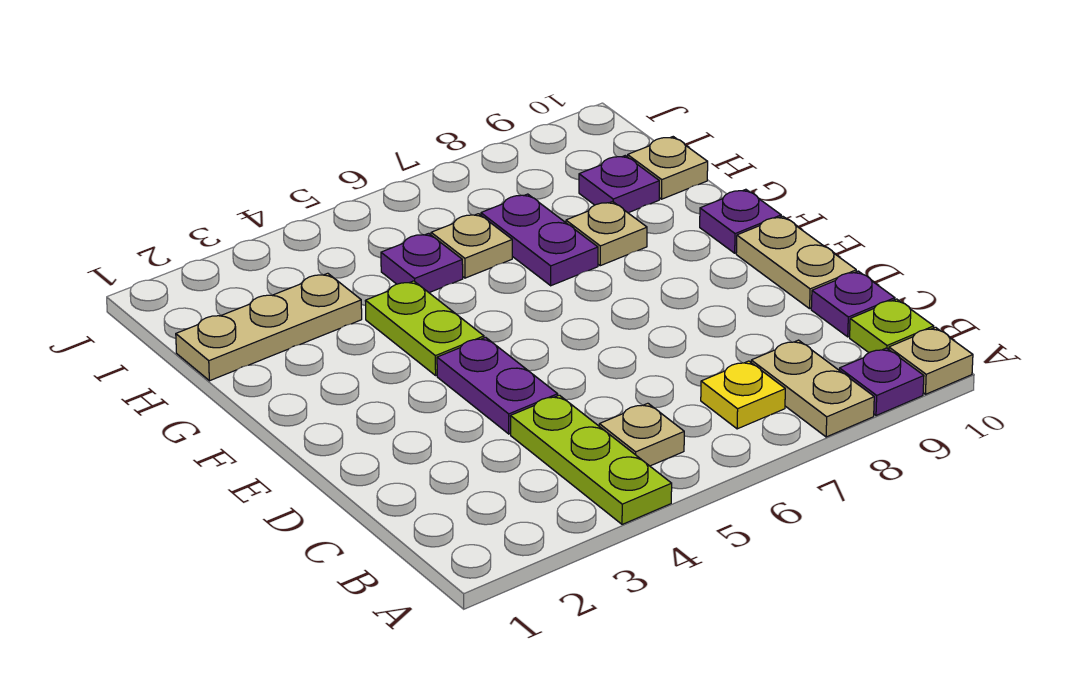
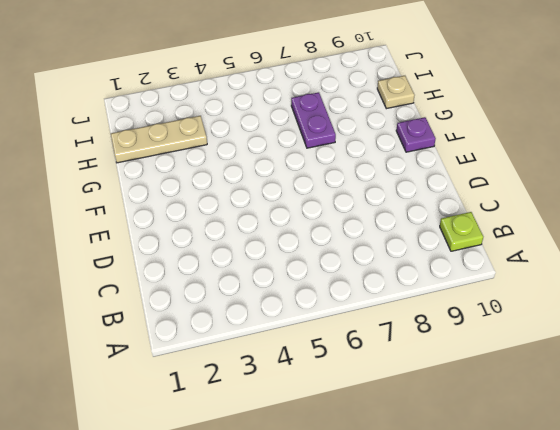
none -> lime 1x3 plate [510,395,672,524]
none -> tan 1x2 plate [751,340,874,437]
none -> purple 1x1 plate [839,348,924,416]

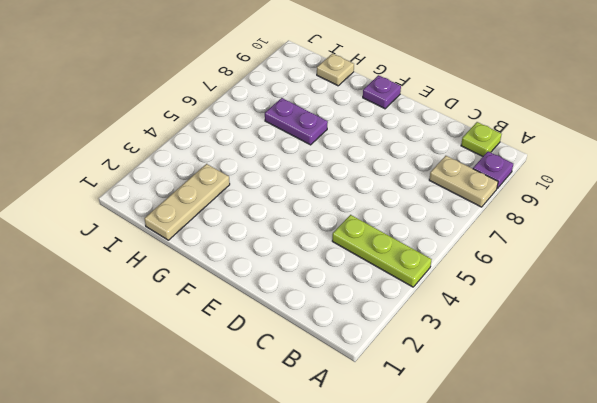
none -> tan 1x1 plate [889,327,973,394]
none -> tan 1x1 plate [599,403,684,466]
none -> yellow 1x1 plate [701,361,785,429]

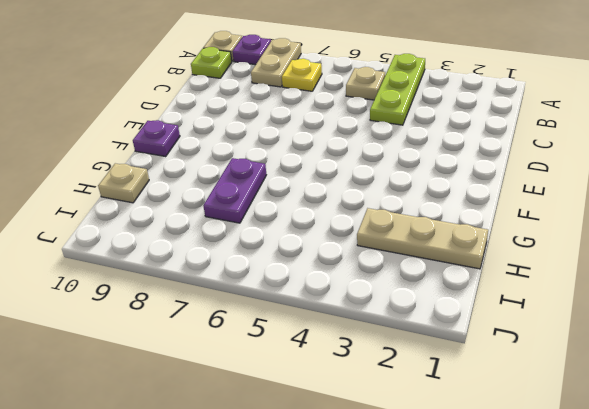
none -> purple 1x1 plate [811,271,895,337]
none -> purple 1x2 plate [437,337,558,434]
none -> tan 1x2 plate [736,216,856,309]

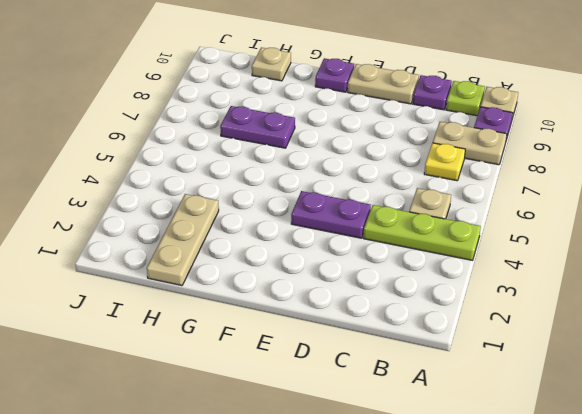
none -> lime 1x2 plate [365,281,484,375]
none -> tan 1x1 plate [566,202,647,266]
none -> purple 1x1 plate [381,233,463,293]

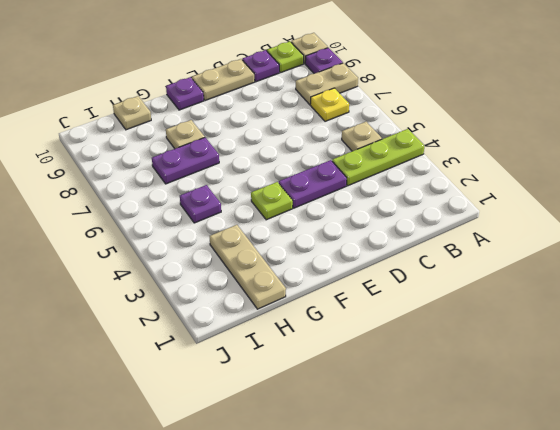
lime 1x1 plate [251,182,293,220] -> lime 1x2 plate [365,281,484,375]
none -> tan 1x1 plate [431,214,512,278]
none -> purple 1x1 plate [579,156,659,213]

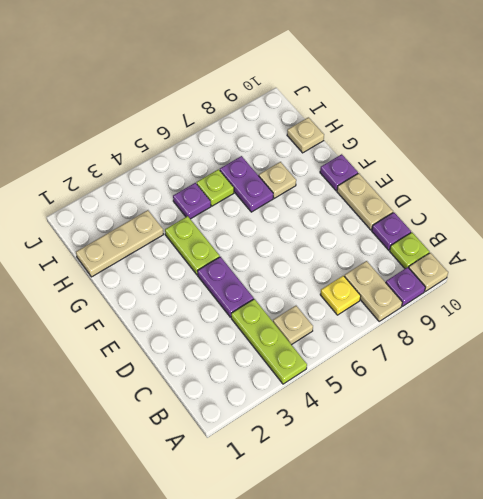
lime 1x1 plate [197,169,234,206] -> tan 1x1 plate [431,214,512,278]
none -> purple 1x1 plate [579,156,659,213]

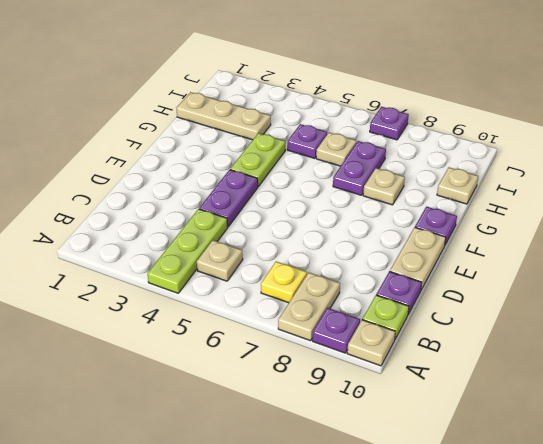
purple 1x1 plate [370,107,409,140] -> purple 1x1 plate moved to [579,156,659,213]

